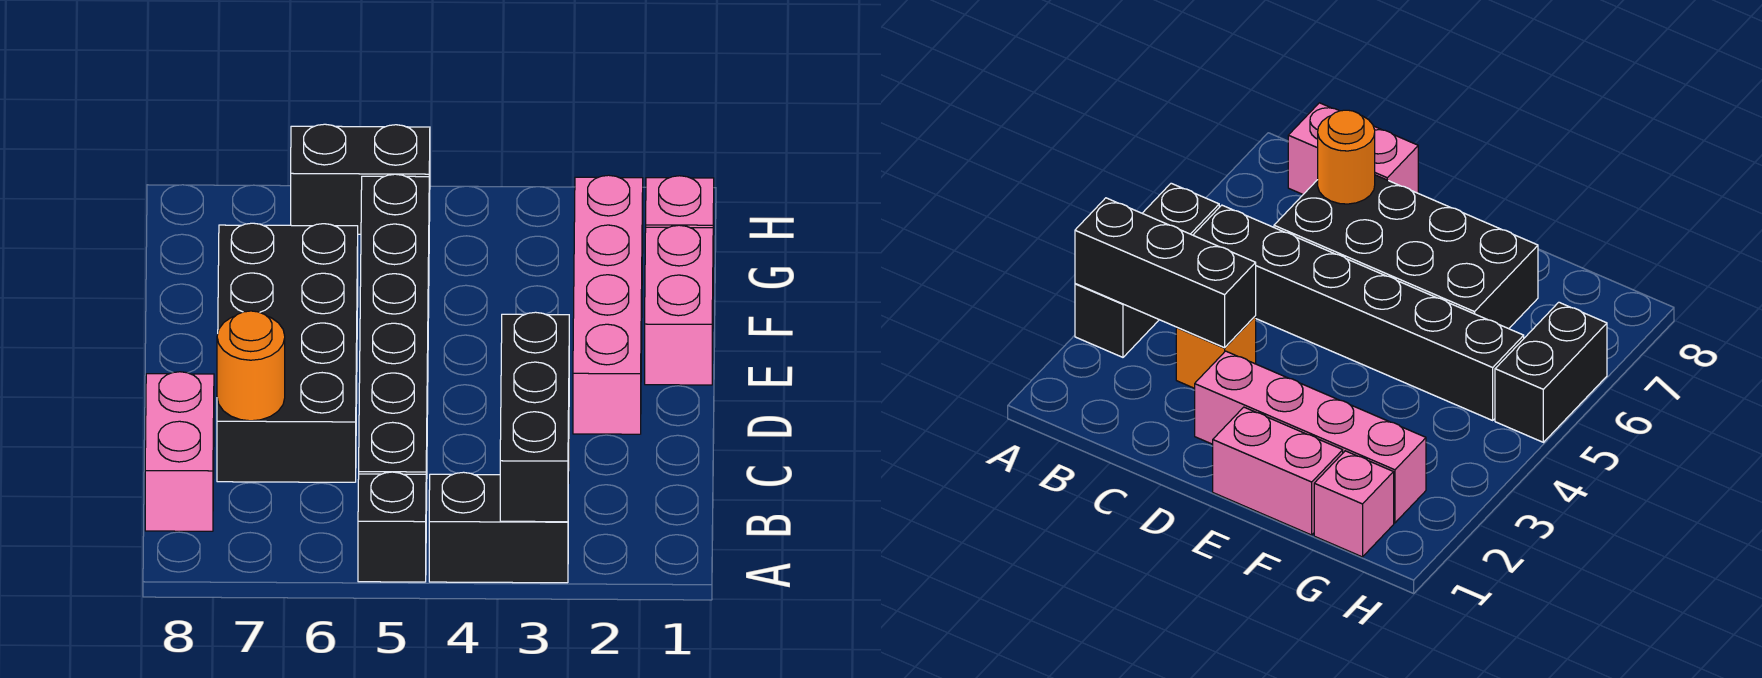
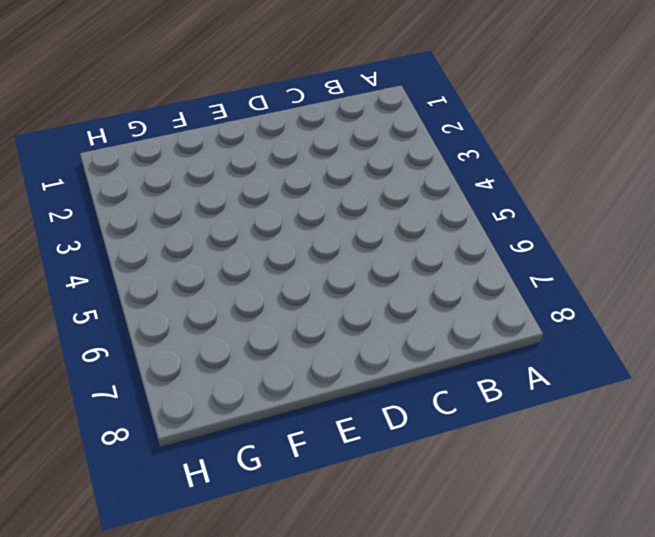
none -> black 1x2 brick [429,472,568,583]
none -> black 1x1 brick [358,472,426,582]
none -> black 1x6 brick [359,174,429,510]

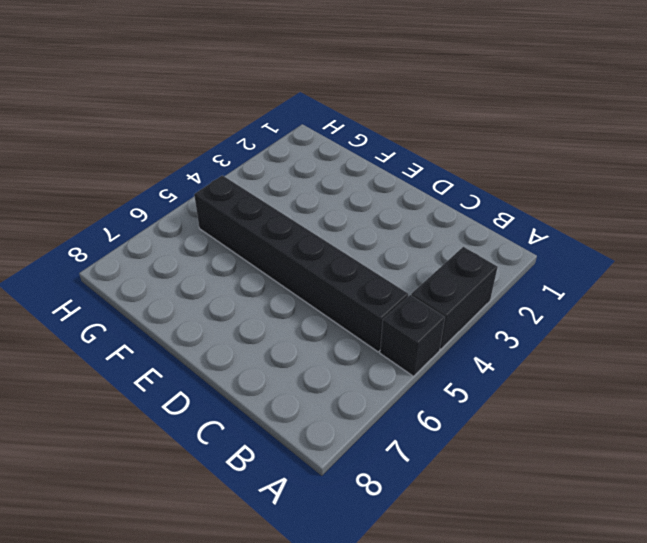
none -> pink 1x2 brick [145,372,214,531]
none -> orange 1x1 brick [1176,316,1256,388]
none -> black 2x4 brick [217,223,358,482]

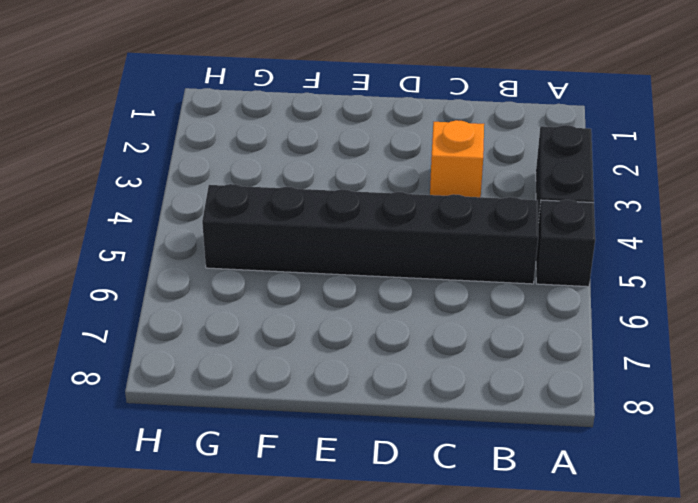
none -> pink 1x2 brick [145,372,214,531]
none -> black 2x4 brick [217,223,358,482]
none -> pink 1x4 brick [573,175,643,434]

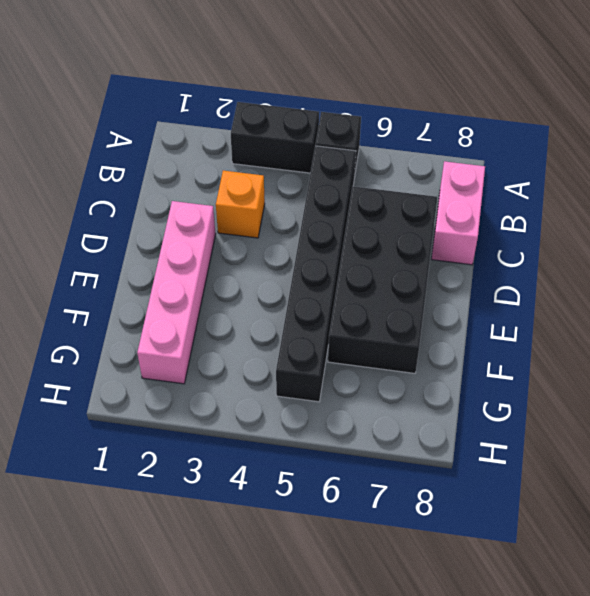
none -> pink 1x2 brick [645,225,713,385]
none -> pink 1x1 brick [646,176,714,264]
none -> black 1x2 brick [291,124,430,234]

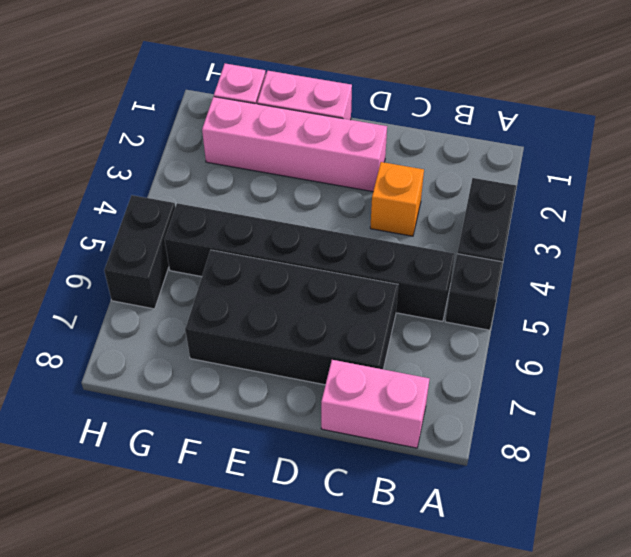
none -> black 1x3 brick [500,312,569,522]
none -> orange 1x1 round brick [217,311,285,421]

